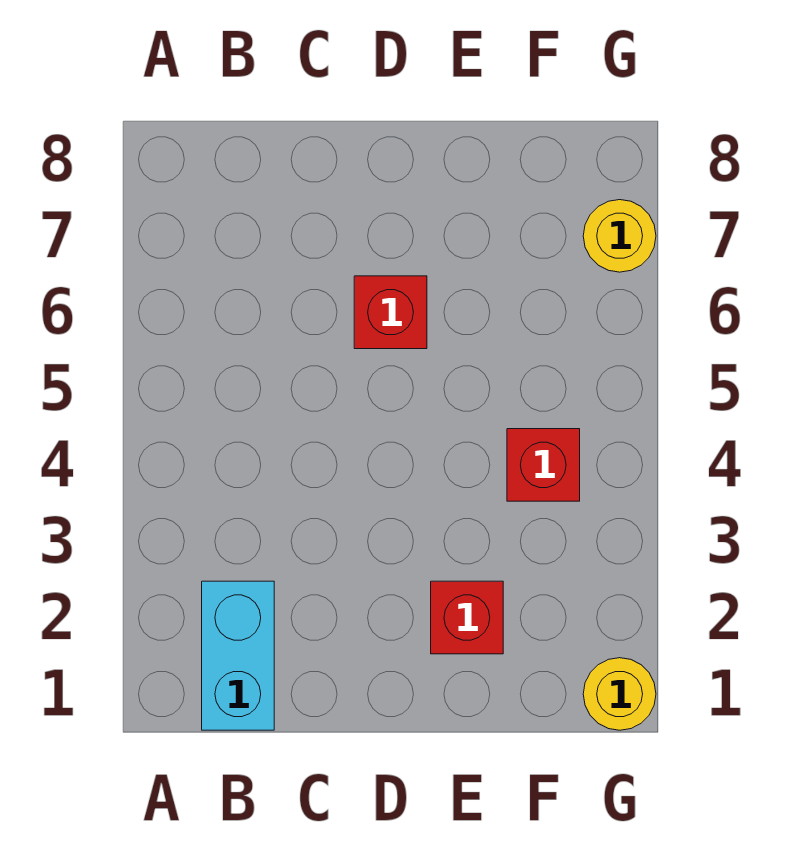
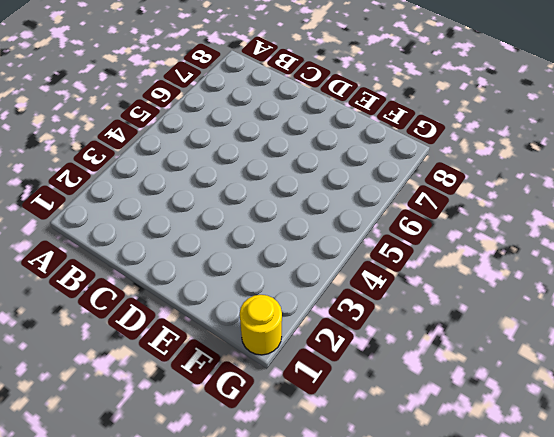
none -> cyan 1x2 brick [202,581,274,730]
none -> red 1x1 brick [354,276,427,349]

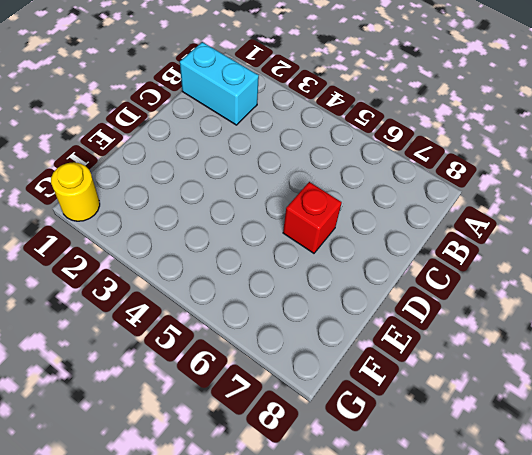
none -> red 1x1 brick [431,581,503,654]
none -> red 1x1 brick [507,429,580,501]

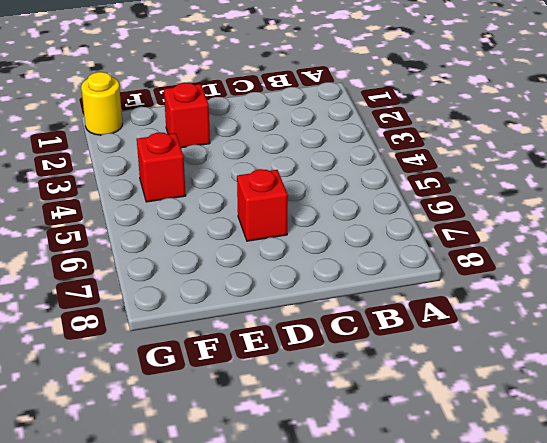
none -> cyan 1x2 brick [202,581,274,730]
none -> yellow 1x1 round brick [583,200,656,272]

